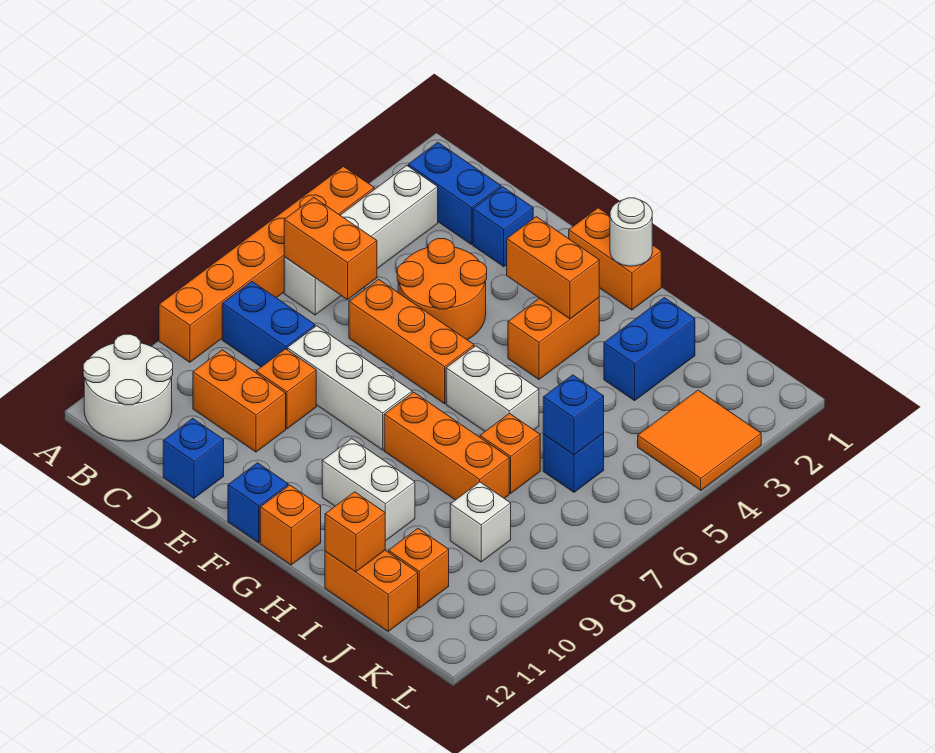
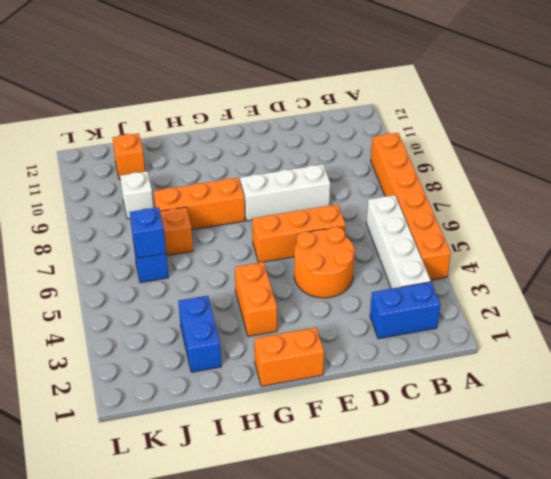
none -> white 2x2 round brick [83,334,173,441]
none -> blue 1x2 brick [222,282,315,367]
none -> orange 1x2 brick [193,350,286,452]
none -> blue 1x1 brick [473,187,533,267]

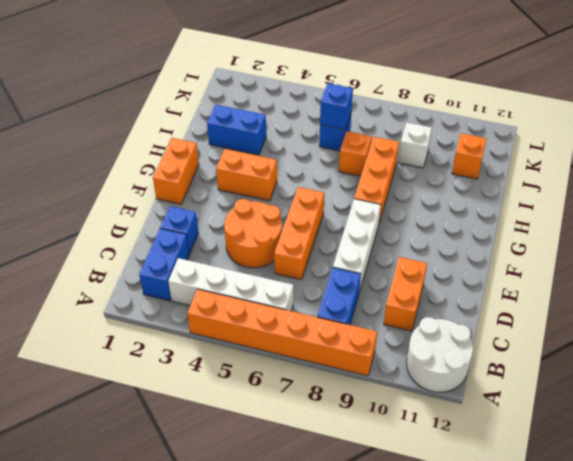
none -> orange 1x1 brick [256,349,316,429]
none -> blue 1x1 brick [163,418,224,498]
none -> blue 1x1 brick [228,463,288,543]
none -> white 1x2 brick [446,346,539,431]

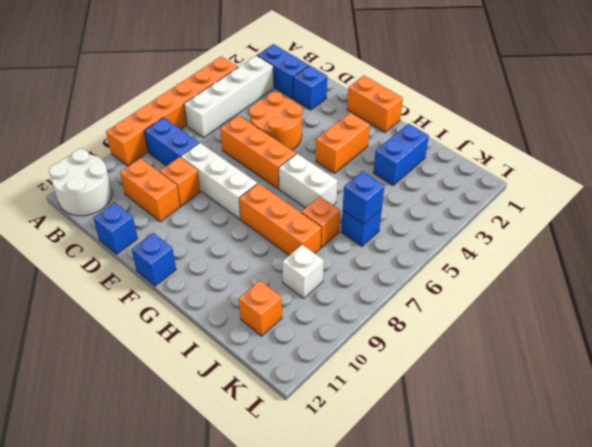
none -> white 1x2 brick [322,439,415,541]
none -> orange 1x1 brick [260,485,321,565]
none -> orange 1x2 brick [325,550,418,631]
none -> orange 2x2 tile [638,390,761,490]

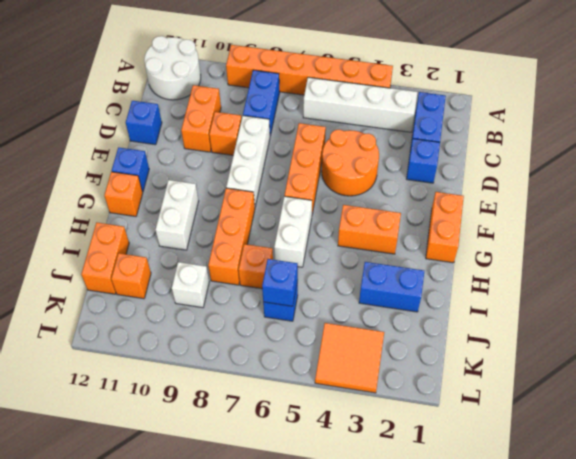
none -> orange 1x2 brick [284,198,377,300]
none -> orange 1x2 brick [507,217,599,319]
none -> white 1x1 round brick [610,198,652,266]
none -> orange 1x1 brick [325,492,385,572]

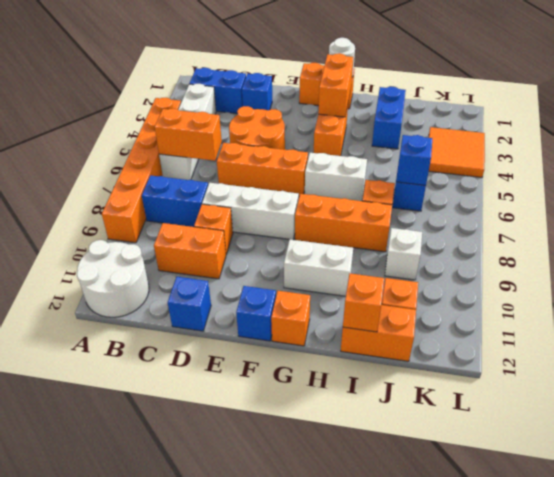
orange 1x2 brick [318,53,353,117] -> orange 1x2 brick turned to [507,217,599,319]

